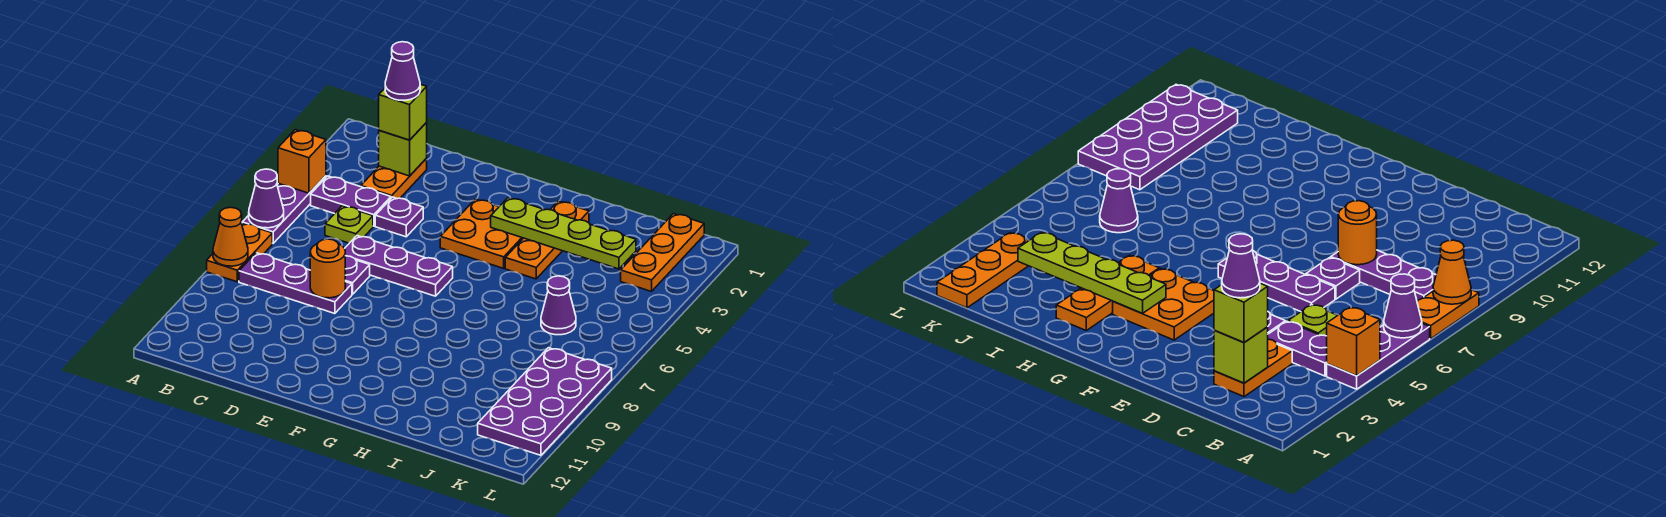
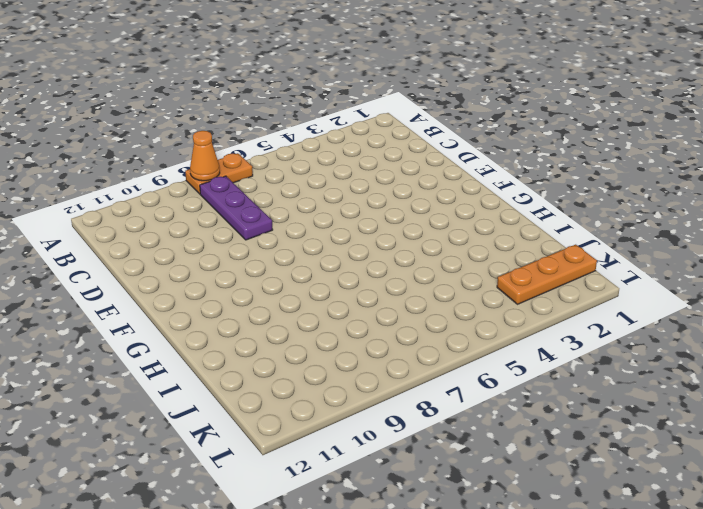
none -> purple 1x3 plate [242,176,326,243]
none -> purple 1x2 plate [311,176,391,226]
none -> orange 1x2 plate [361,158,427,199]

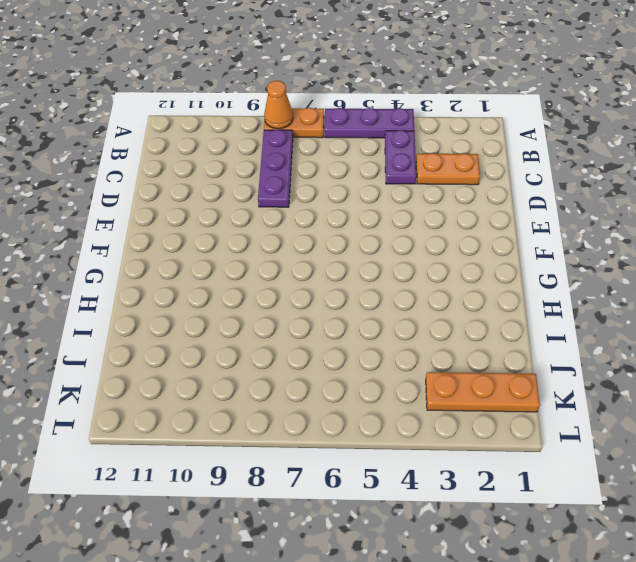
none -> lime 1x1 plate [325,206,373,243]
none -> purple 1x1 plate [375,197,423,237]
none -> purple 1x3 plate [345,236,453,296]

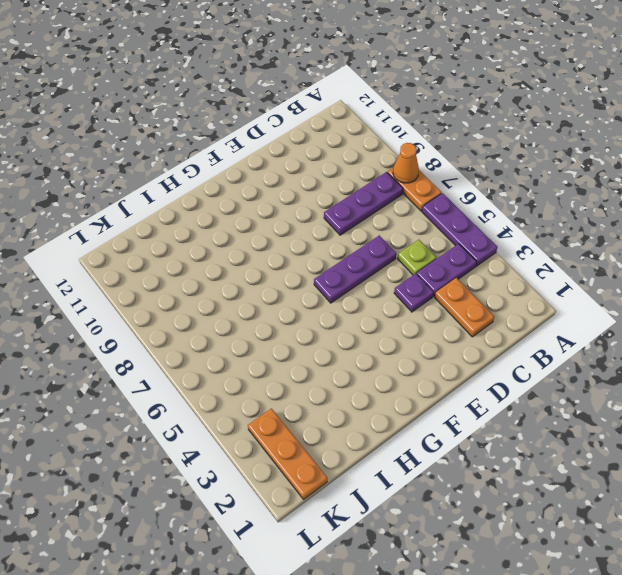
none -> purple 1x1 plate [345,256,370,294]
none -> orange 2x2 plate [440,199,523,268]
none -> orange 1x3 plate [505,201,589,279]

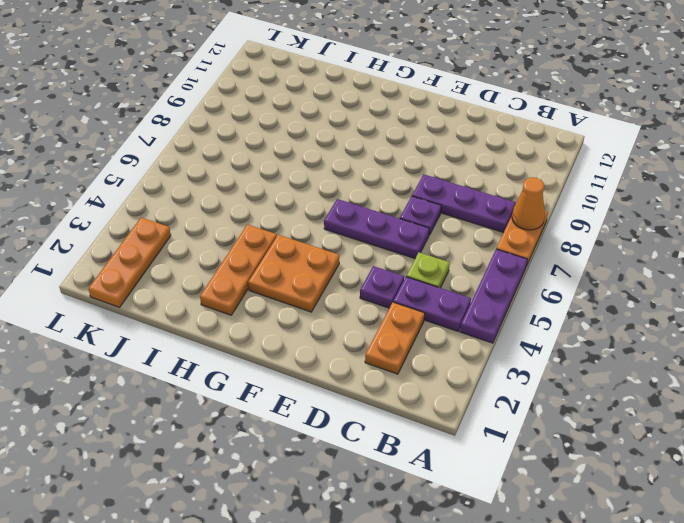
none -> purple 1x1 cone [541,276,576,335]
none -> purple 2x4 plate [478,348,612,455]
none -> orange 1x1 brick [278,130,326,193]

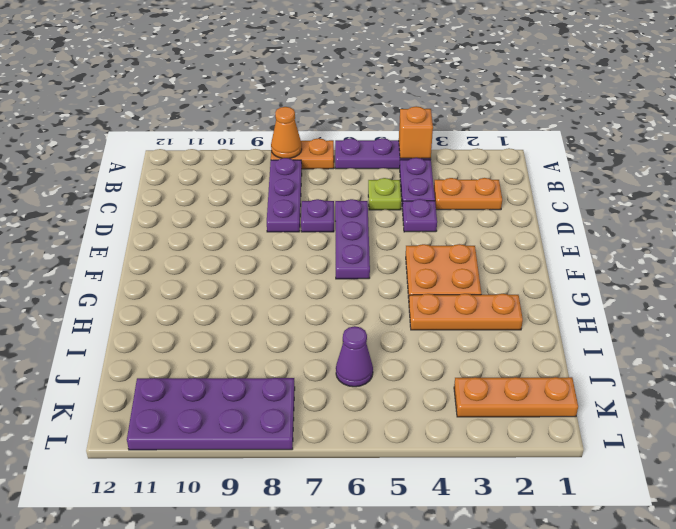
none -> purple 1x1 cone [249,169,284,228]
none -> lime 1x1 brick [379,123,427,176]
none -> orange 1x1 round brick [310,239,345,298]

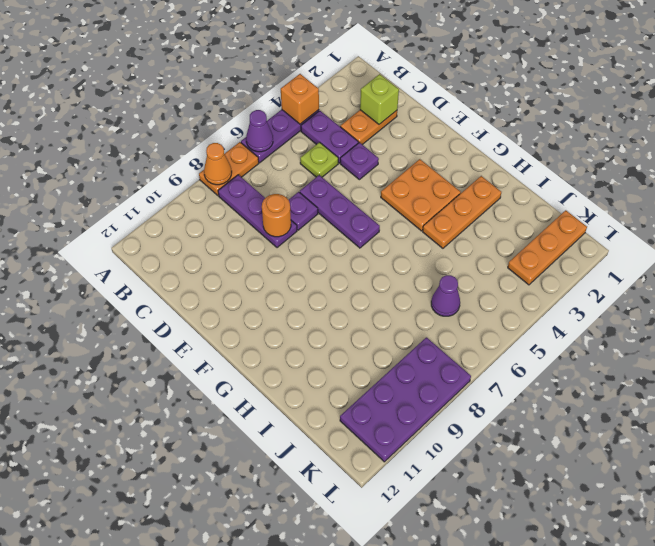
none -> lime 1x4 plate [491,198,636,269]
none -> lime 1x1 brick [379,84,427,140]
none -> purple 1x1 cone [385,42,420,100]

